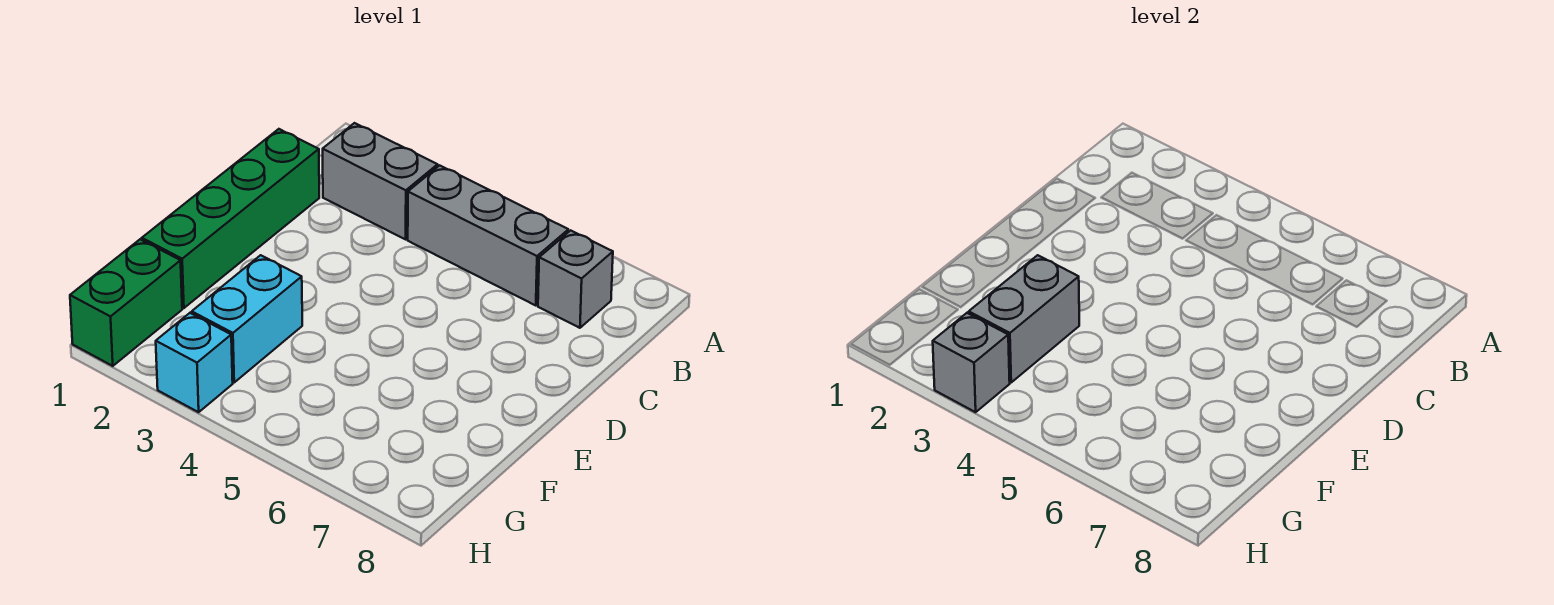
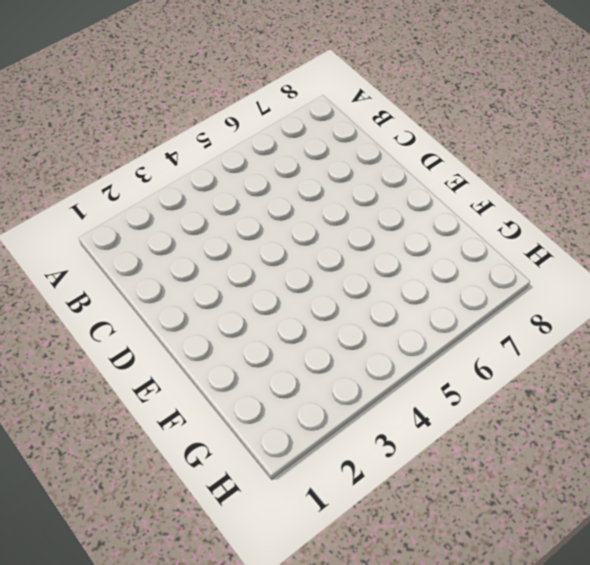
none -> grey 1x2 brick [323,123,438,239]
none -> grey 1x3 brick [408,165,568,306]

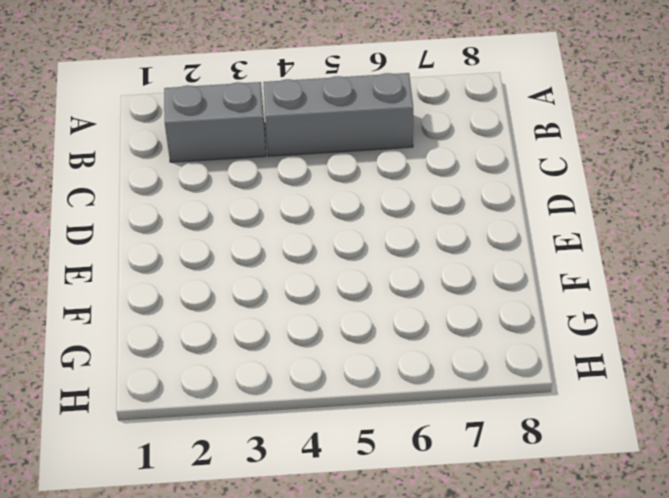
none -> grey 1x1 brick [538,230,613,328]
none -> green 1x4 brick [142,129,319,308]

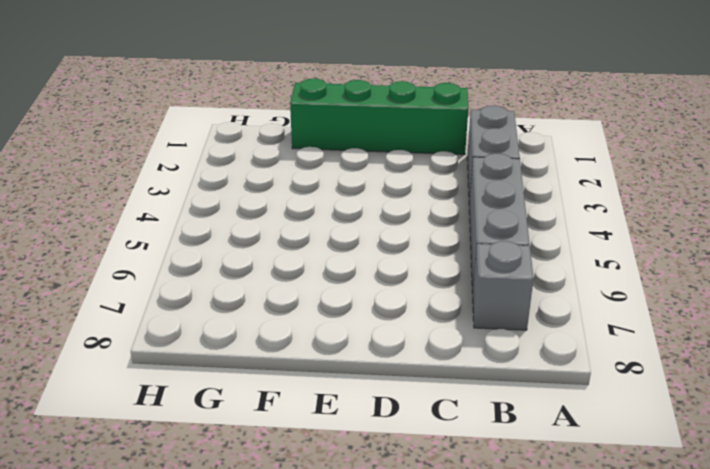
none -> cyan 1x2 brick [192,255,302,382]
none -> green 1x2 brick [70,239,182,366]

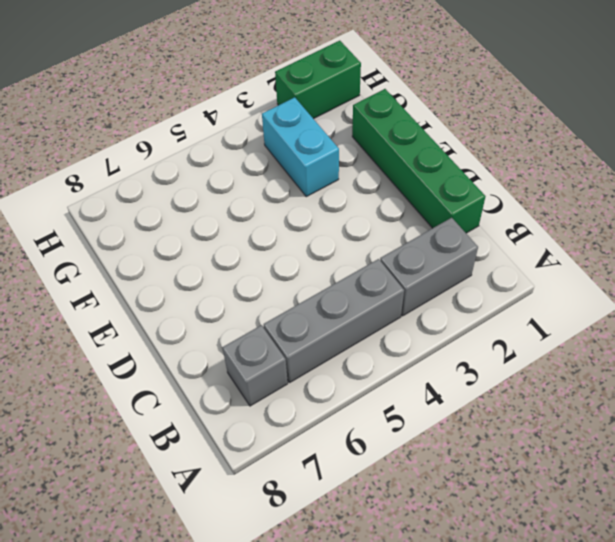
green 1x2 brick [275,41,361,119] -> green 1x2 brick turned to [70,239,182,366]
none -> cyan 1x1 brick [156,313,233,412]
none -> grey 1x2 brick [969,255,1079,382]

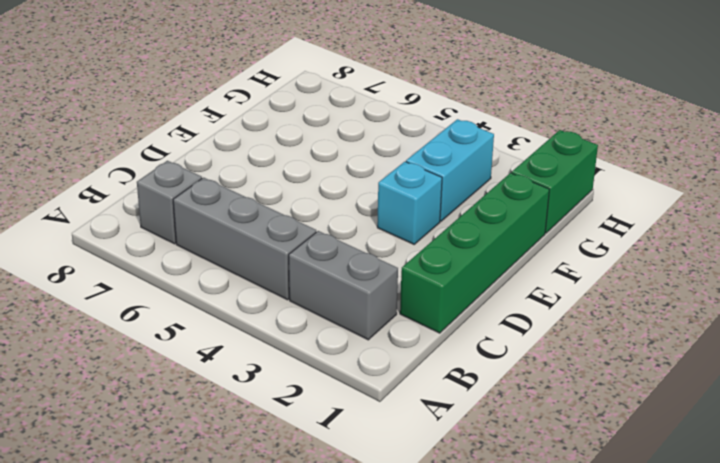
cyan 1x1 brick [377,162,442,244] -> cyan 1x1 brick moved to [156,313,233,412]
none -> grey 1x2 brick [969,255,1079,382]
none -> grey 1x1 brick [933,313,1010,412]

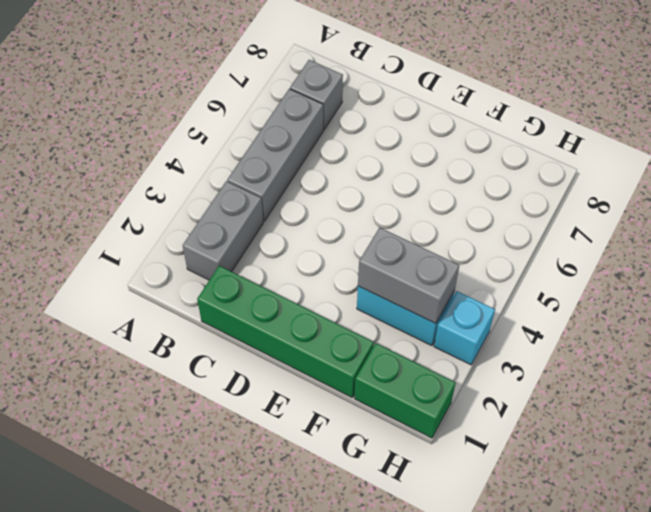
none -> grey 1x1 brick [933,313,1010,412]

